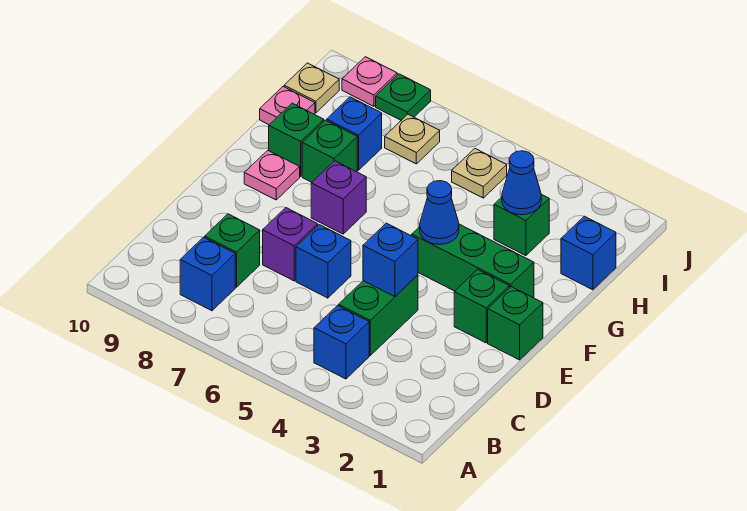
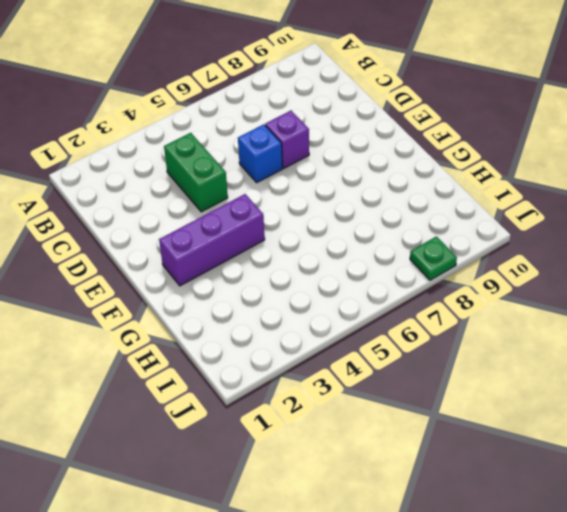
purple 1x3 brick [159,194,265,286] -> green 1x3 brick [412,224,534,298]
none -> blue 1x1 brick [314,306,369,379]
none -> blue 1x1 brick [180,237,235,311]
none -> green 1x1 brick [205,214,260,287]

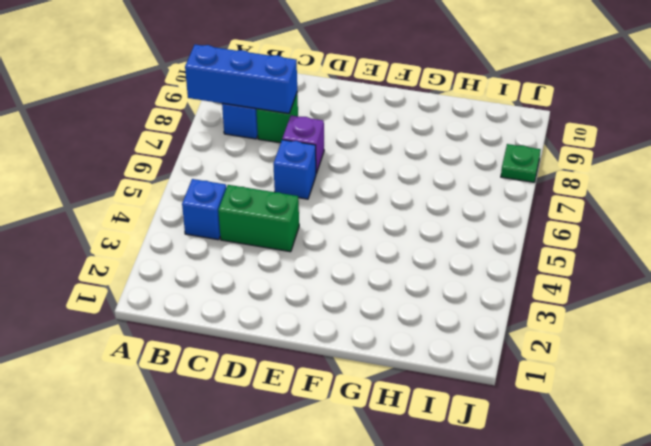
blue 1x3 brick [185,45,297,114] -> none
none -> green 1x1 brick [488,287,543,360]
none -> green 1x1 brick [454,269,509,343]
none -> green 1x3 brick [412,224,534,298]

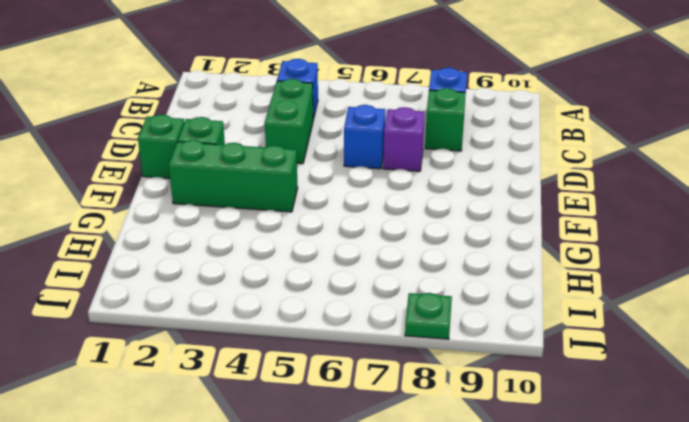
none -> purple 1x1 brick [311,161,366,234]
none -> pink 1x1 plate [244,150,300,200]
none -> green 1x1 brick [302,120,357,182]

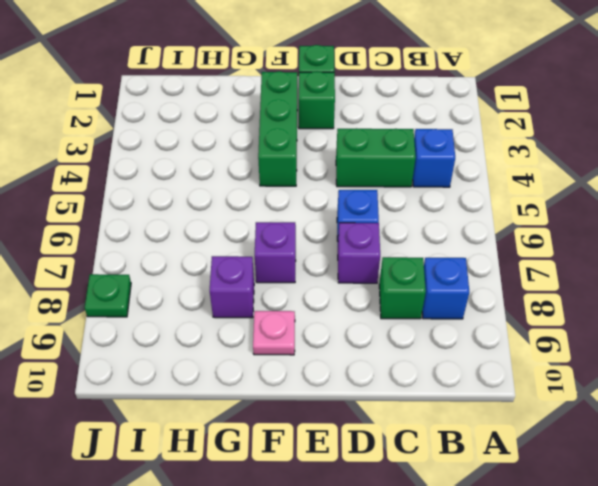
purple 1x1 brick [210,256,254,318] -> green 1x1 brick [302,120,357,182]
none -> green 1x1 brick [269,103,324,177]
none -> blue 1x1 brick [561,216,616,290]
none -> green 1x1 brick [494,195,549,256]

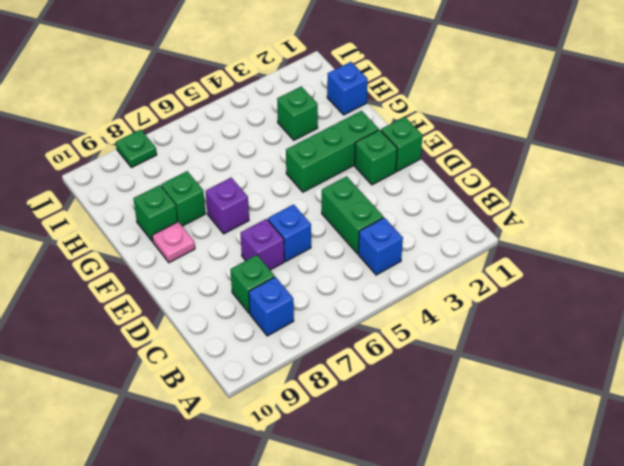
none -> blue 1x1 brick [327,97,382,170]
none -> pink 1x1 plate [260,87,315,125]
none -> tan 1x1 plate [452,149,507,198]

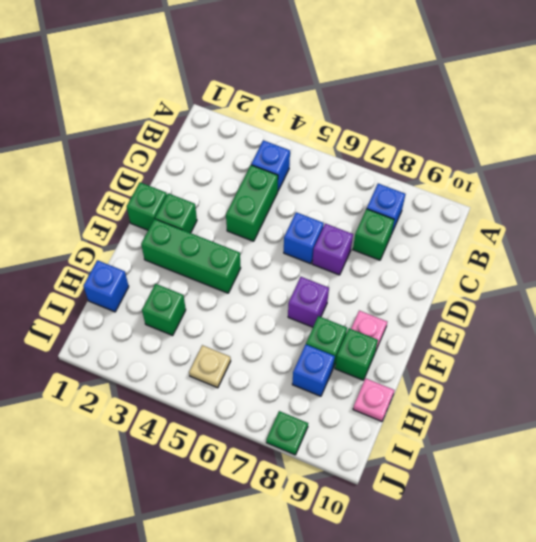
none -> tan 1x1 plate [385,114,440,164]
none -> tan 1x1 plate [284,63,339,113]
none -> pink 1x1 plate [342,57,397,106]

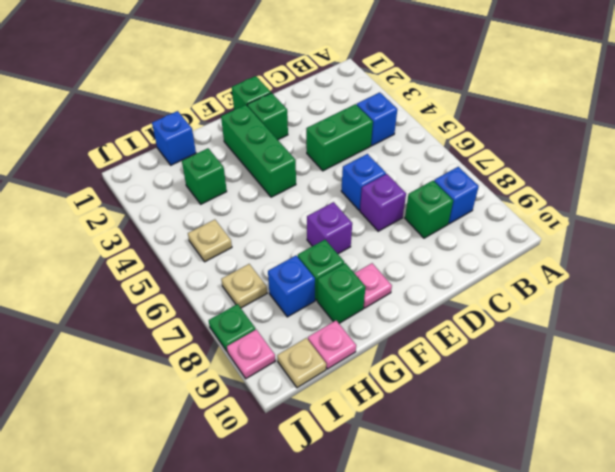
none -> blue 1x1 brick [363,223,418,297]
none -> blue 1x1 cone [420,181,459,244]
none -> blue 1x1 cone [502,151,541,215]

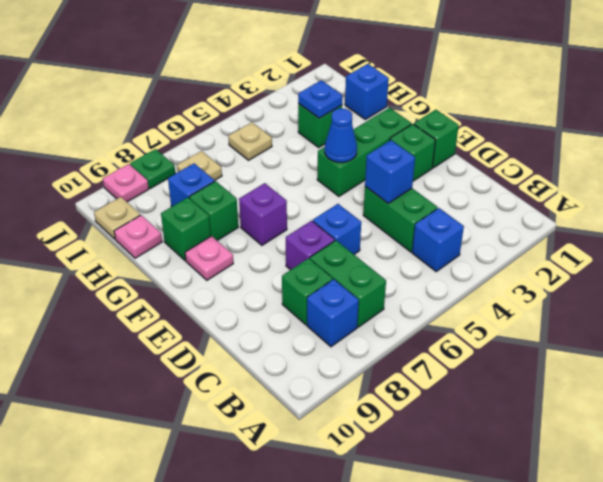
green 1x2 brick [310,240,386,327] -> none
blue 1x1 plate [298,80,342,118] -> blue 1x1 cone [502,151,541,215]

